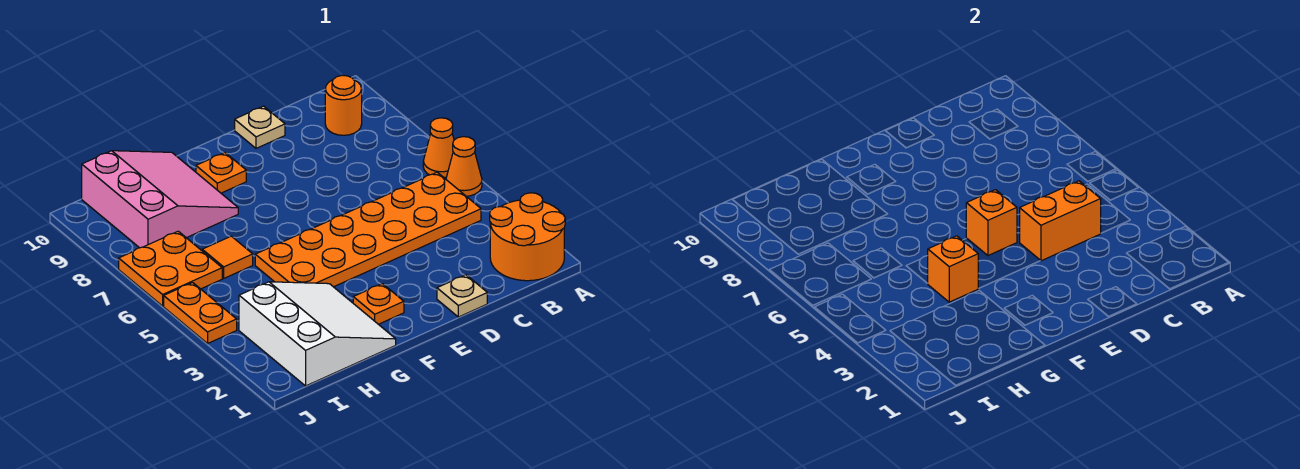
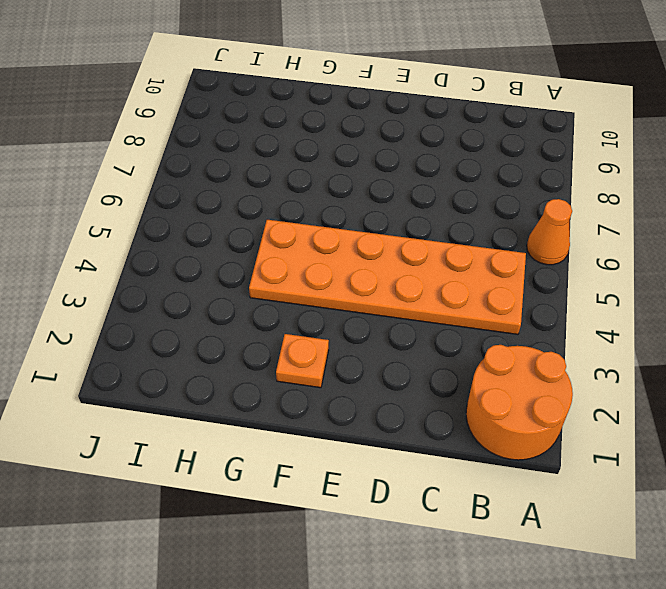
none -> orange 1x1 cone [446,137,482,196]
none -> orange 1x1 round brick [325,75,362,135]
none -> tan 1x1 plate [437,275,487,317]

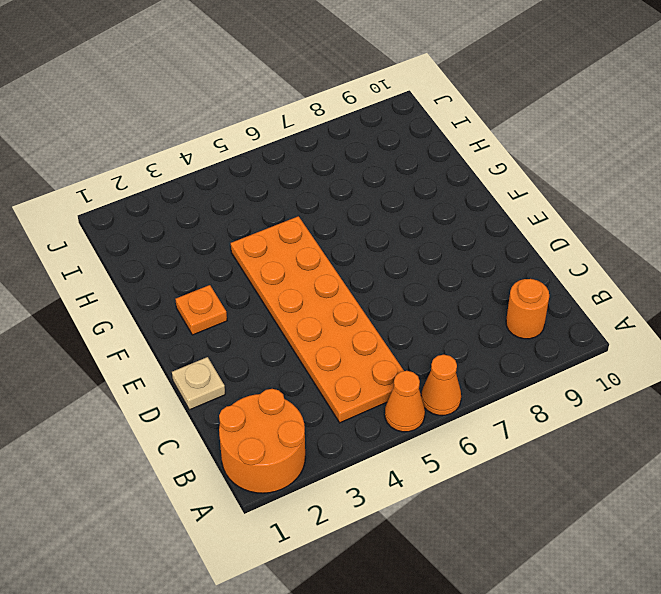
none -> tan 1x1 plate [235,106,285,148]
none -> orange 1x1 plate [196,153,246,193]
none -> white 3x3 slope [239,282,396,386]

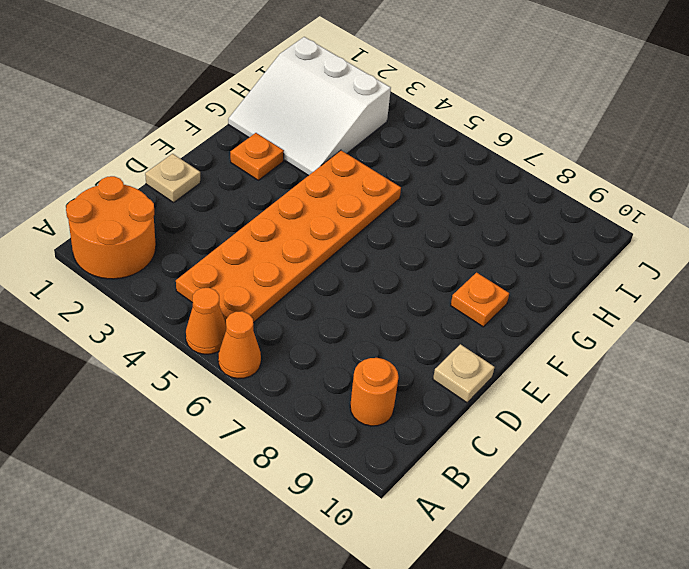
none -> pink 3x3 slope [82,151,238,248]
none -> orange 1x1 tile [202,236,253,278]
none -> orange 2x2 plate [119,231,222,306]

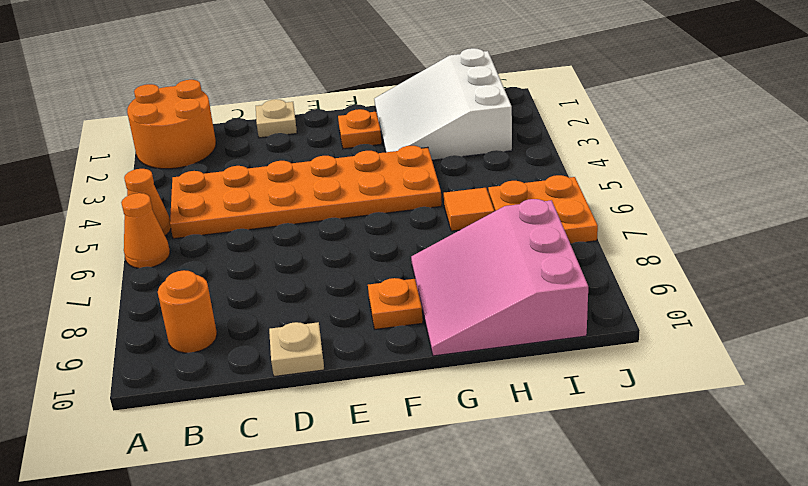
none -> orange 1x2 plate [164,283,237,343]
none -> orange 1x2 brick [1020,181,1101,261]
none -> orange 1x1 brick [966,190,1017,256]

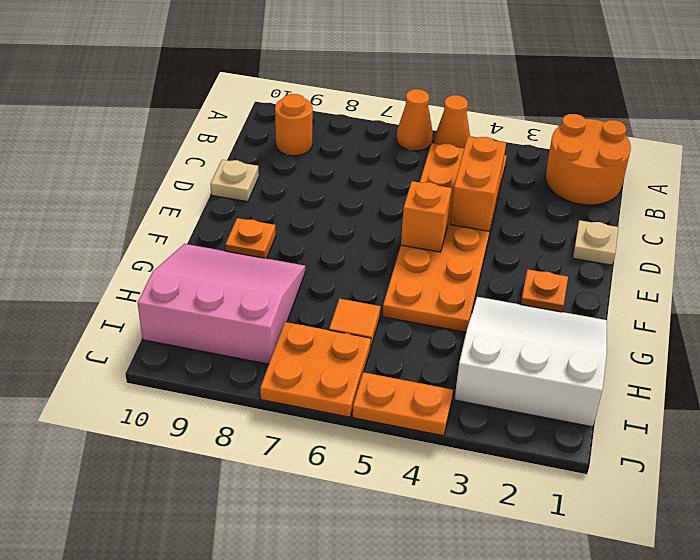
none -> orange 1x1 brick [927,236,979,302]

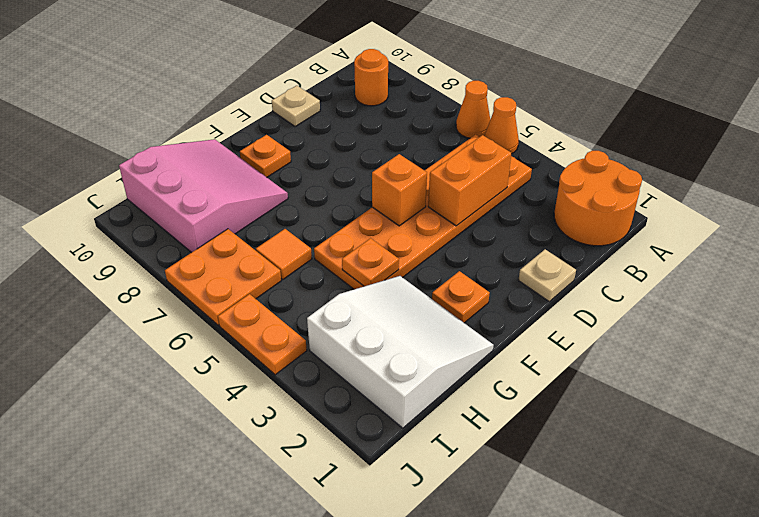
orange 1x1 plate [342,238,399,286] -> orange 1x1 brick [927,236,979,302]

